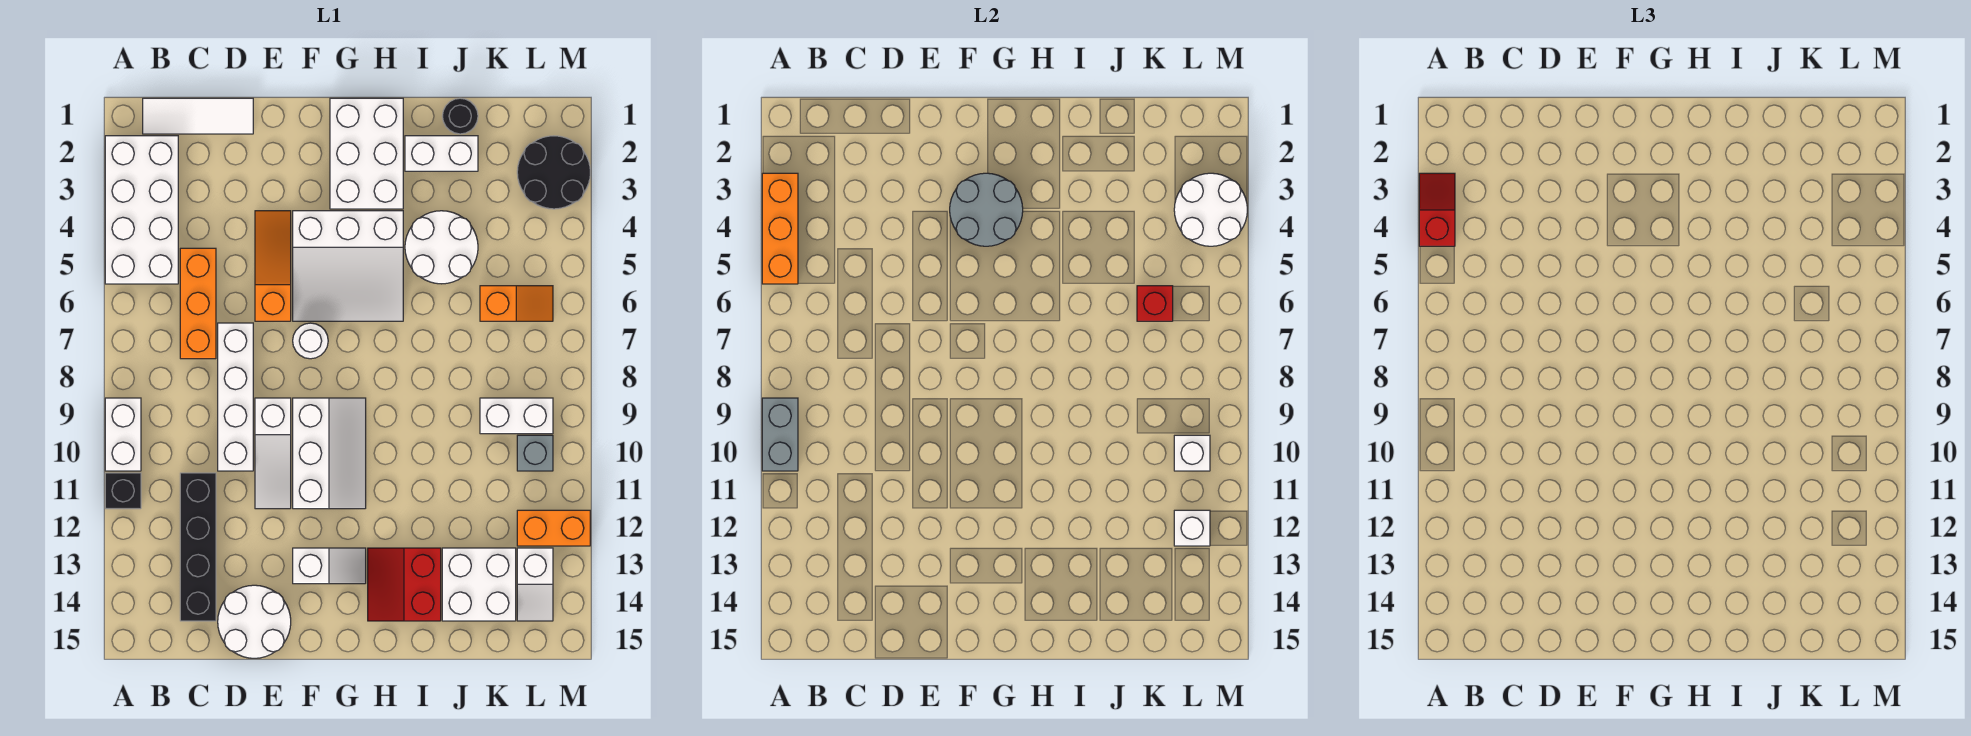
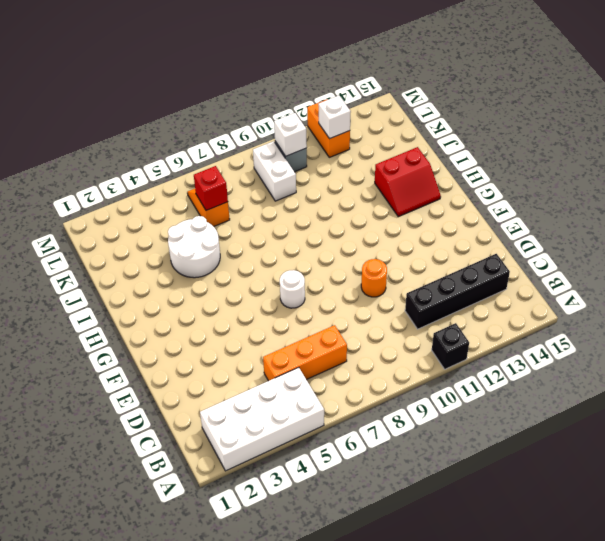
orange 1x1 round brick [361,259,387,297] -> white 1x3 slope [255,398,291,509]
none -> white 1x2 brick [105,398,141,471]
none -> white 1x3 tile [143,98,253,134]
none -> white 1x4 brick [218,323,253,471]
none -> white 2x2 round brick [218,585,291,658]

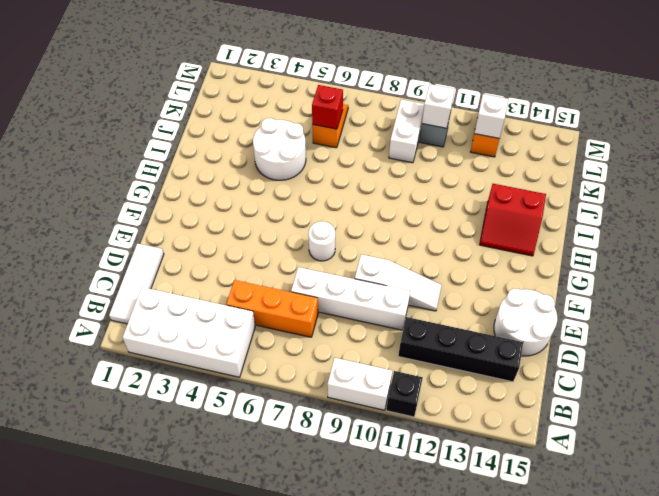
none -> orange 1x3 slope [255,211,291,321]
none -> white 3x3 slope [293,211,403,321]
none -> white 2x3 slope [293,398,366,509]
none -> white 1x2 slope [293,548,366,584]

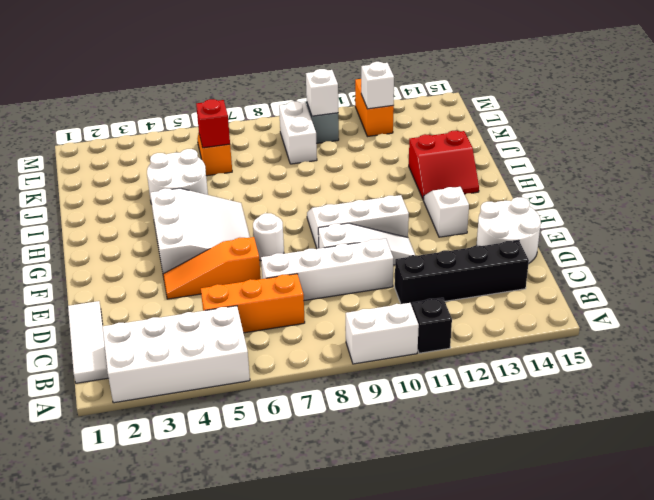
none -> white 2x3 brick [330,98,403,209]
none -> white 1x2 brick [405,136,478,171]
none -> black 1x1 round brick [442,98,478,134]
none -> white 2x2 brick [442,548,516,621]

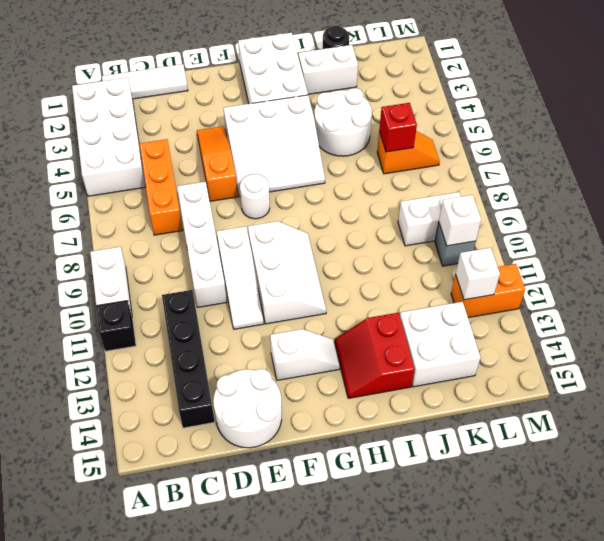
none -> black 2x2 round brick [517,136,590,209]
none -> white 1x2 slope [517,548,553,621]
none -> orange 1x3 brick [762,173,798,284]
none -> grey 1x2 brick [762,398,798,471]

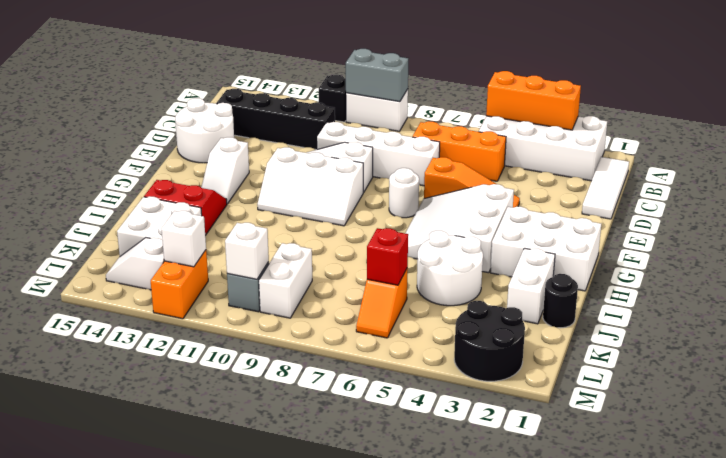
none -> grey 2x2 round brick [950,173,1023,246]
none -> white 2x2 round brick [1174,173,1247,246]
none -> red 1x2 slope [1419,173,1455,246]

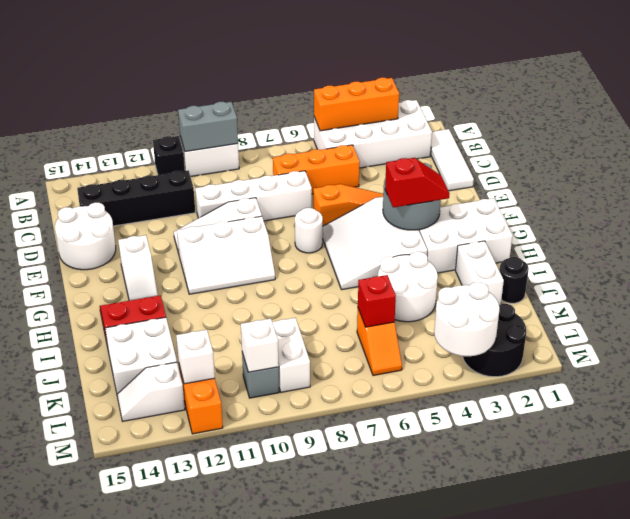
red 1x2 slope [385,158,450,207] -> red 1x2 slope moved to [1419,173,1455,246]

